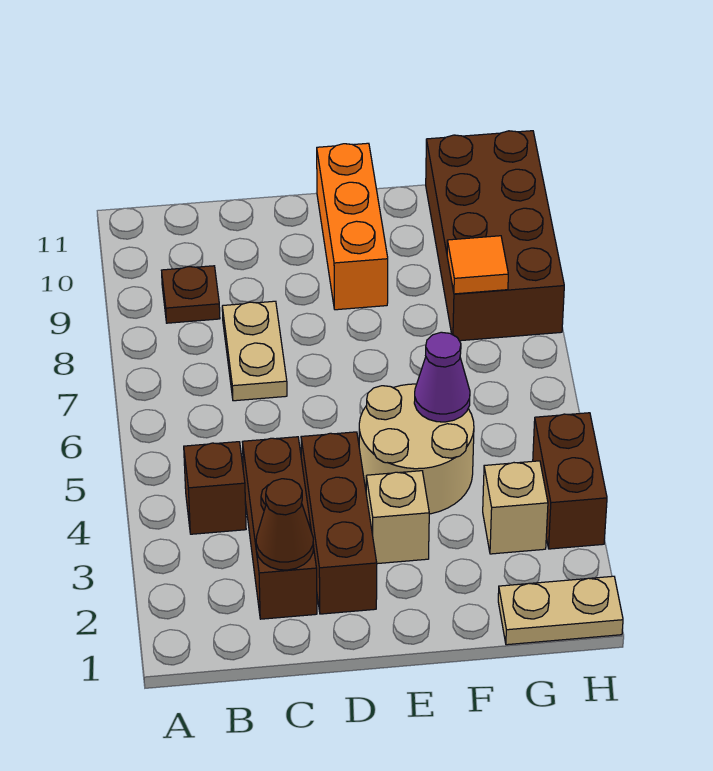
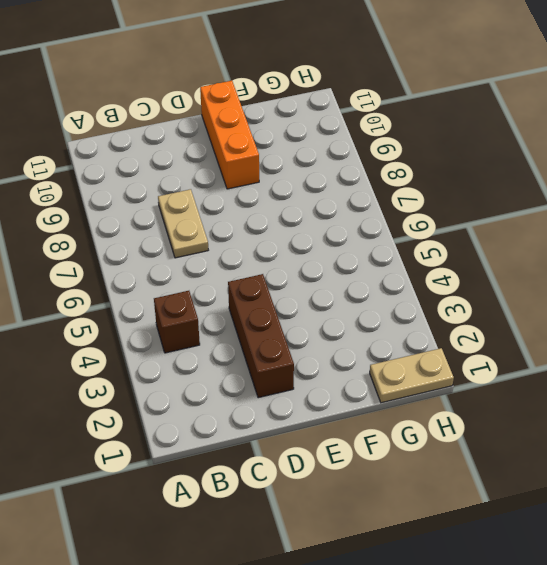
none -> brown 1x1 plate [161,266,220,323]
none -> brown 1x3 brick [243,437,317,619]
none -> tan 1x1 brick [366,471,429,564]

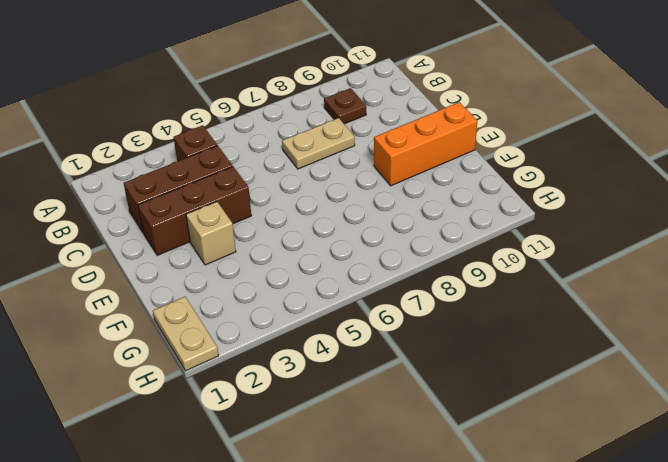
none -> tan 2x2 round brick [359,384,474,514]
none -> tan 1x1 brick [483,461,548,554]
none -> brown 2x4 brick [426,131,564,341]

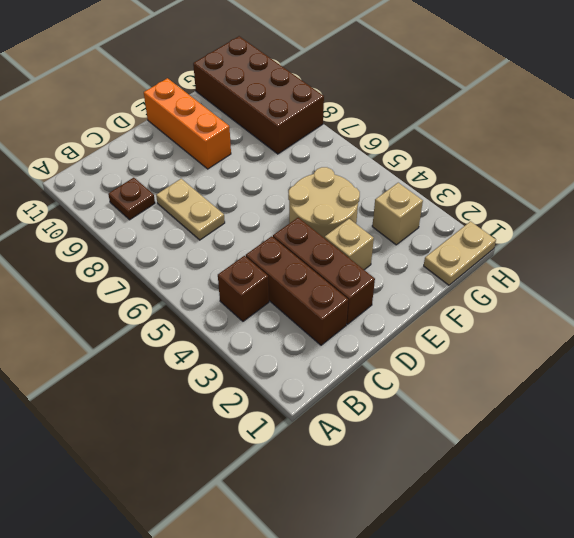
none -> brown 1x2 brick [533,413,607,549]
none -> brown 1x1 cone [256,479,314,570]
none -> purple 1x1 cone [414,332,470,422]

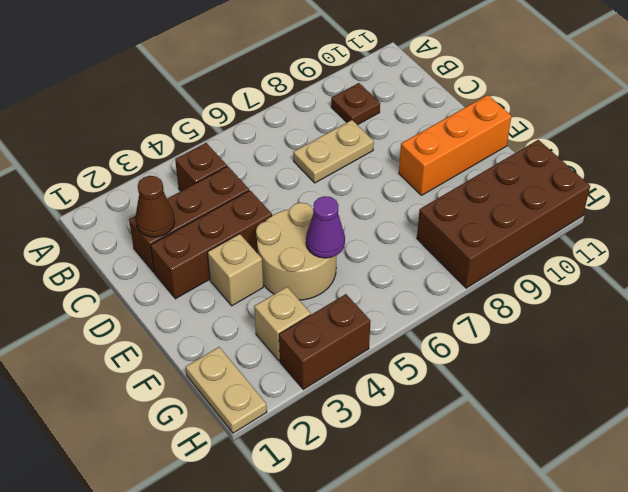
none -> orange 1x1 tile [447,236,508,294]

